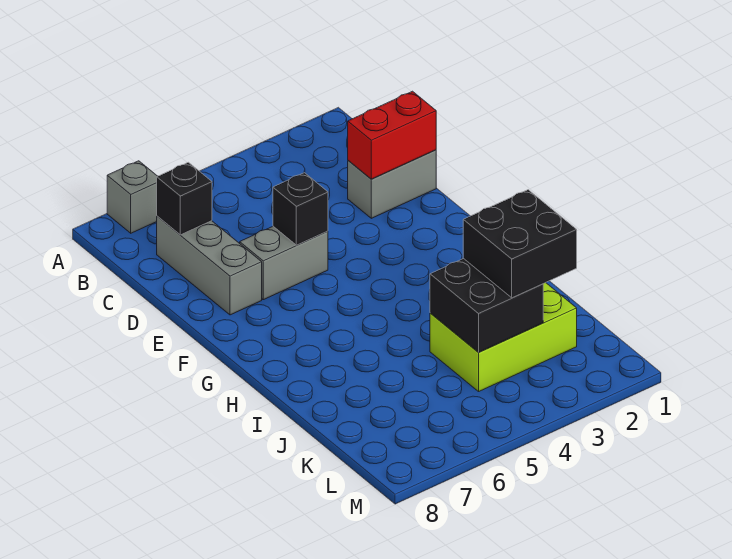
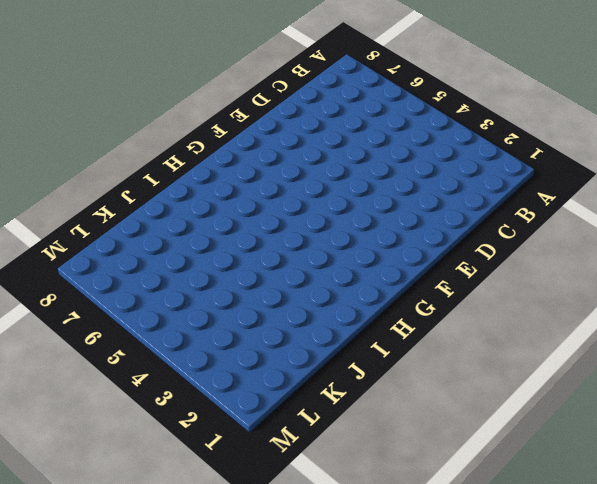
none -> grey 1x1 brick [107,161,157,233]
none -> grey 1x3 brick [157,216,262,315]

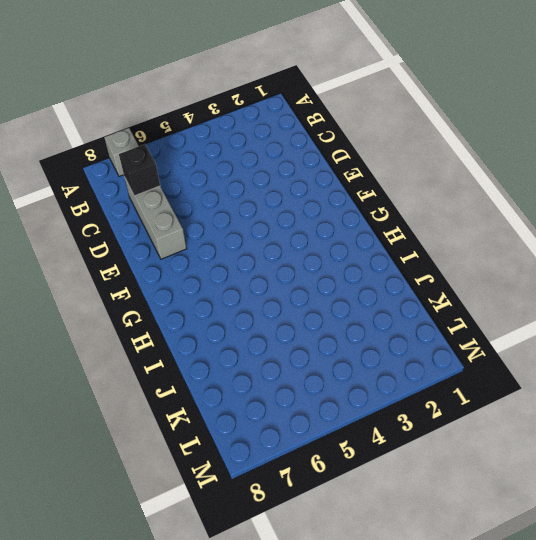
none -> grey 1x2 brick [348,150,436,218]
none -> grey 1x2 brick [240,226,328,300]

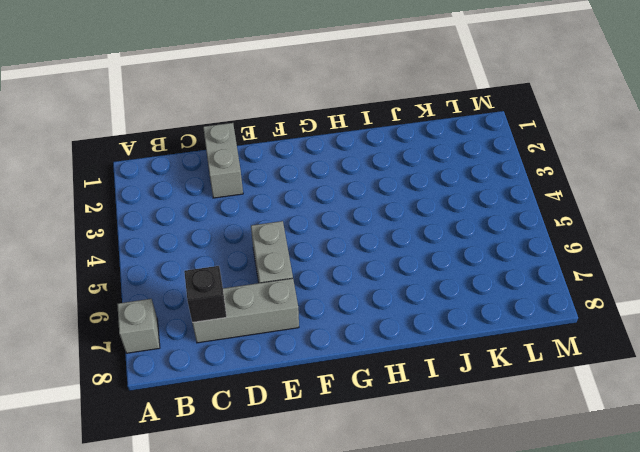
none -> lime 2x3 brick [430,283,577,391]
none -> red 1x2 brick [348,91,436,179]

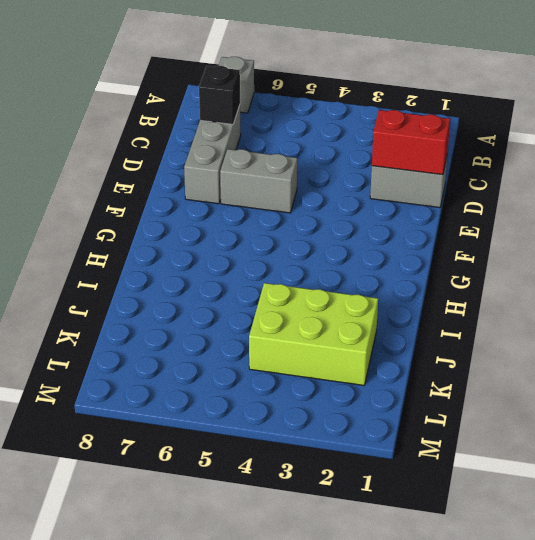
none -> black 1x1 brick [273,173,328,245]
none -> black 2x2 brick [430,259,543,352]

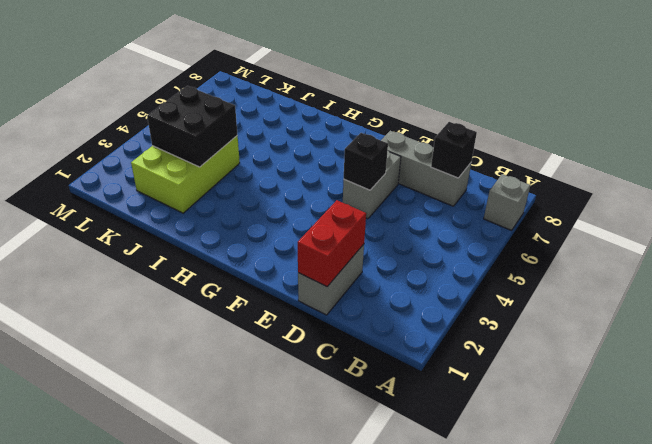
none -> black 2x2 brick [463,190,577,298]

